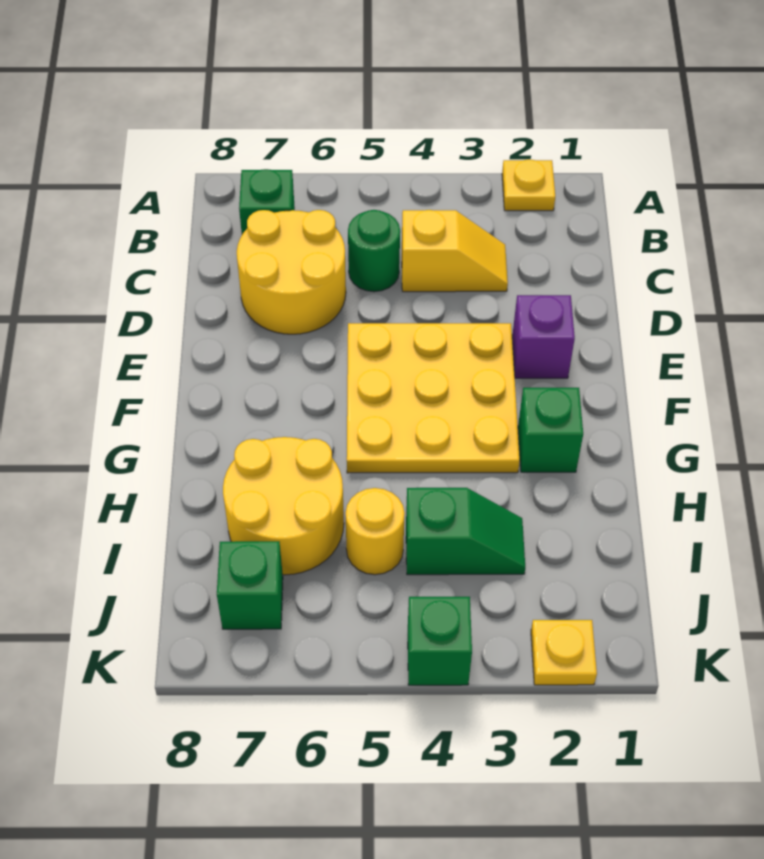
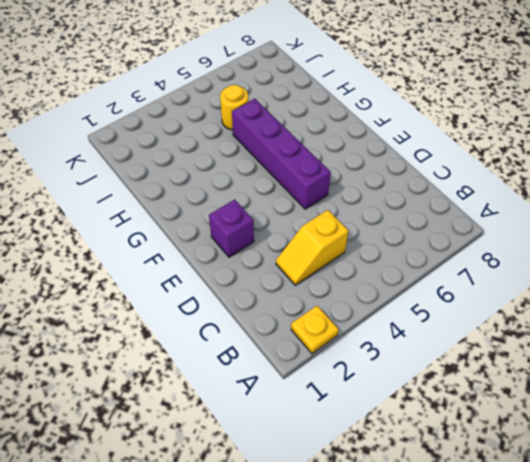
purple 1x4 brick [232,99,331,209] -> yellow 3x3 plate [347,323,520,473]
none -> green 1x1 brick [239,169,295,234]
none -> green 1x1 round brick [348,210,400,292]
none -> yellow 2x2 round brick [237,210,346,334]

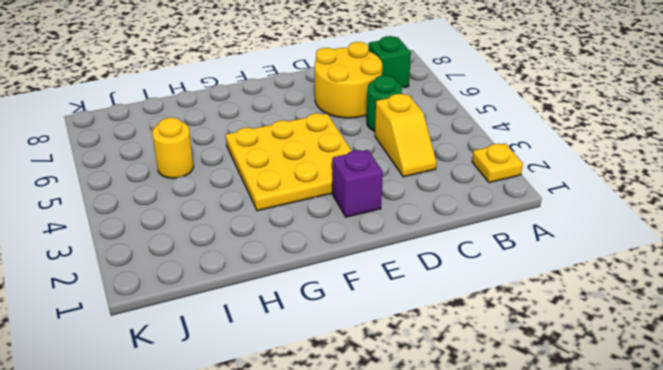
none -> green 1x1 brick [518,388,583,472]
none -> yellow 2x2 round brick [223,437,344,575]
none -> green 1x2 slope [406,488,525,575]

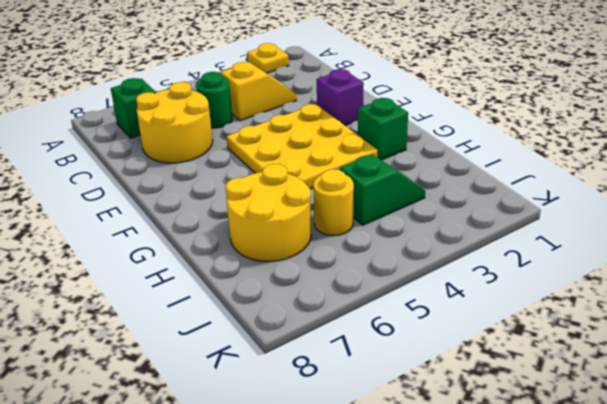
none -> green 1x1 brick [217,541,283,629]
none -> yellow 1x1 plate [531,620,597,685]
none -> green 1x1 brick [408,597,472,685]

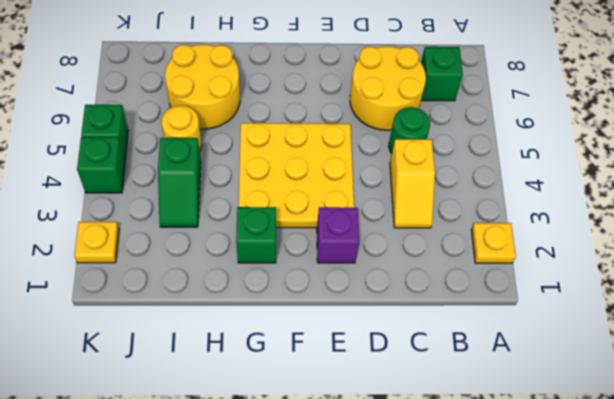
green 1x1 brick [81,105,128,159] -> green 1x1 brick moved to [217,541,283,629]

